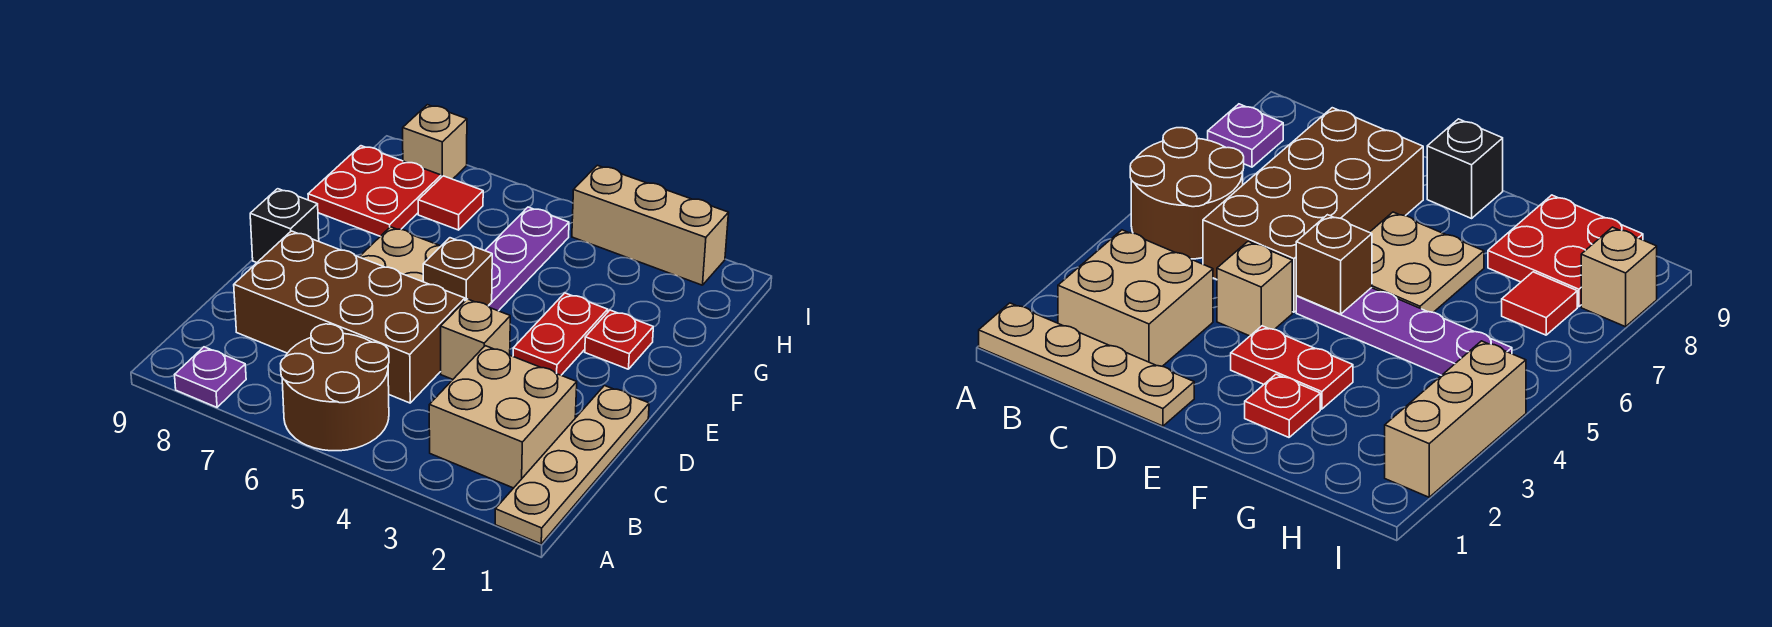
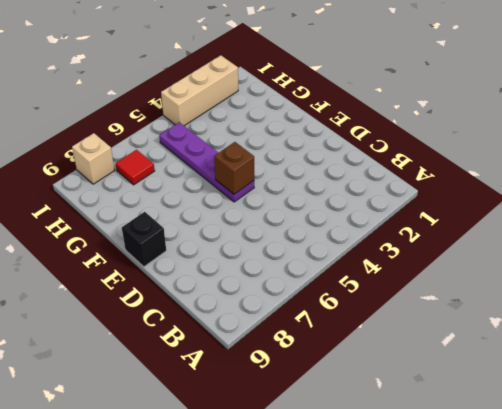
none -> tan 1x4 plate [495,386,649,544]
none -> brown 2x2 round brick [281,324,389,451]
none -> purple 1x1 plate [175,347,246,407]

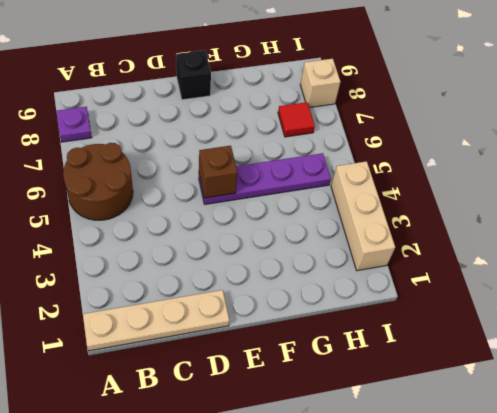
none -> tan 2x2 brick [429,346,577,488]
none -> brown 2x4 brick [234,231,465,403]
none -> tan 1x1 brick [441,299,510,379]

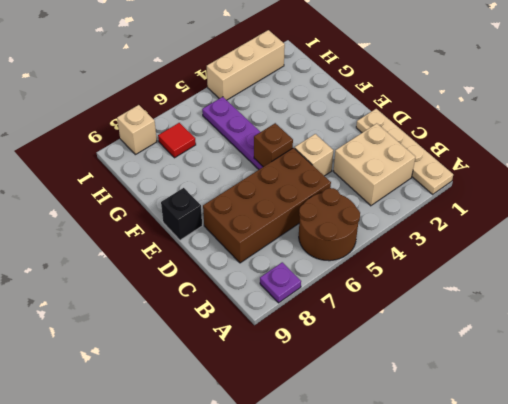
none -> red 1x2 plate [513,293,608,375]
none -> tan 2x2 plate [360,227,441,282]
none -> red 1x1 plate [585,310,653,369]

